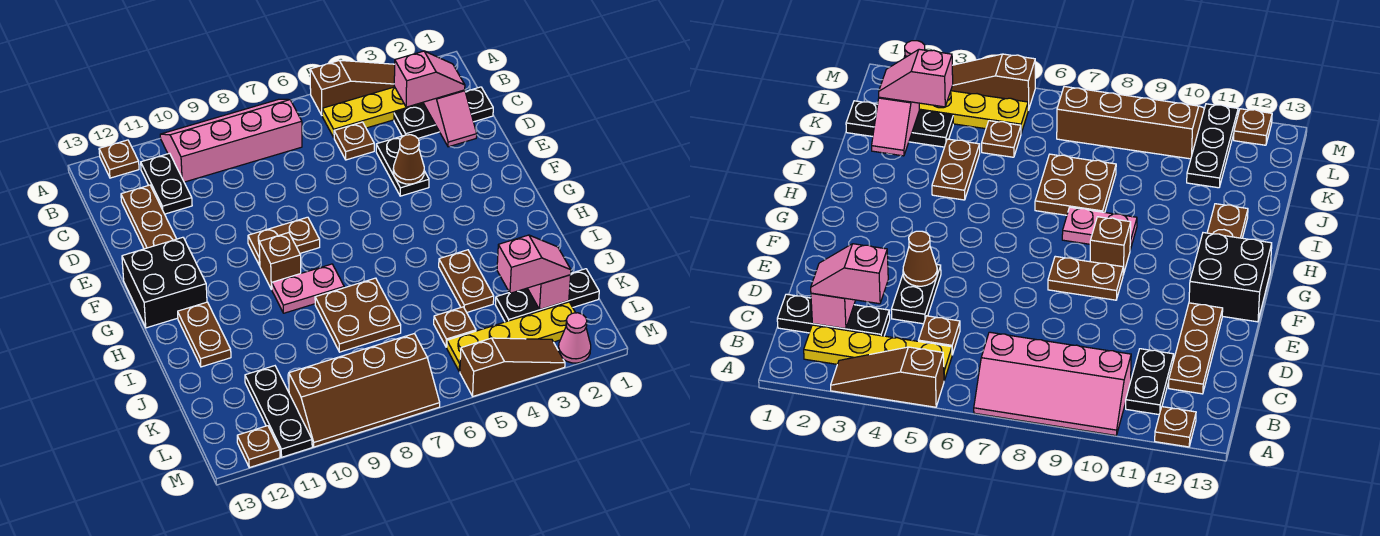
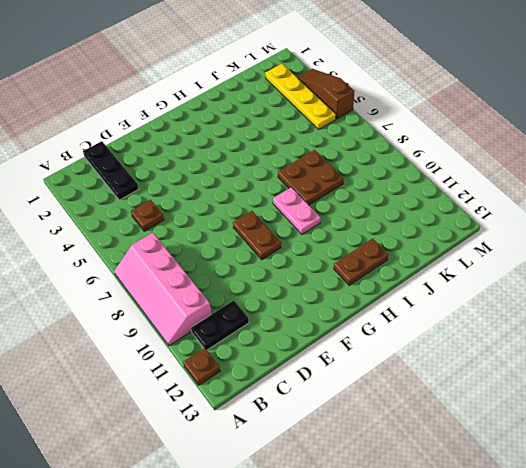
none -> brown 1x3 slope [310,60,395,115]
none -> yellow 1x4 plate [322,87,424,137]
none -> brown 1x3 plate [121,185,176,249]

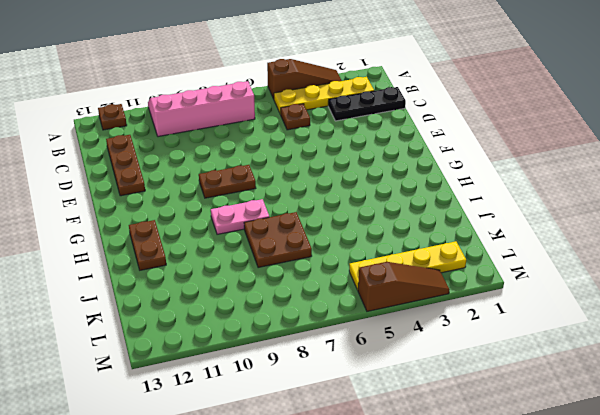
none -> black 1x2 plate [141,153,192,214]
none -> black 1x2 plate [376,136,429,196]
none -> black 2x2 brick [122,237,207,328]

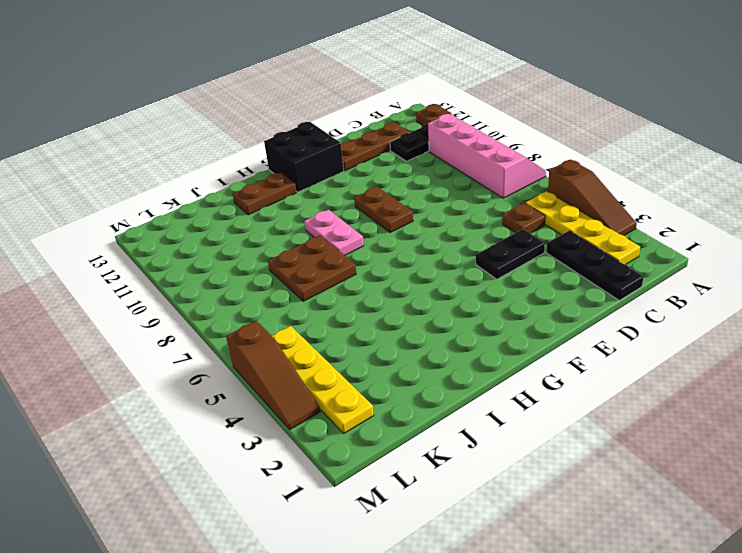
none -> brown 1x1 brick [259,233,301,289]
none -> brown 1x2 plate [439,250,494,312]
none -> black 1x3 plate [495,269,599,322]

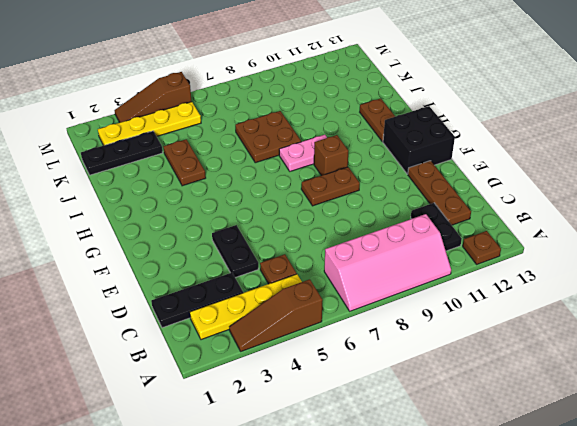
none -> brown 1x1 plate [434,307,476,347]
none -> black 1x3 plate [245,366,312,457]
none -> brown 2x4 slope [289,334,440,447]

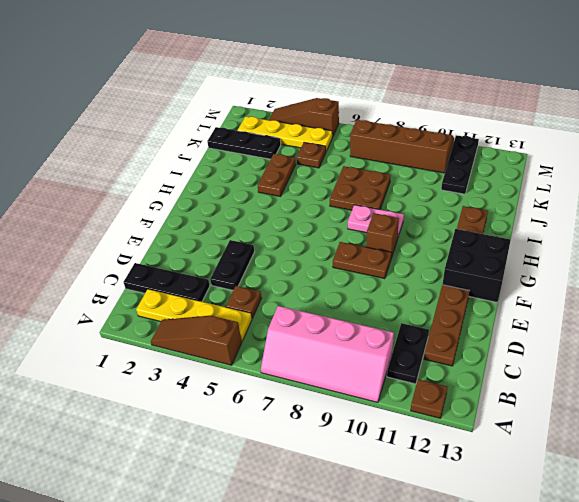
none -> pink 1x1 cone [558,313,591,363]
none -> brown 1x1 plate [237,426,280,468]
none -> pink 1x2 slope [424,90,477,147]

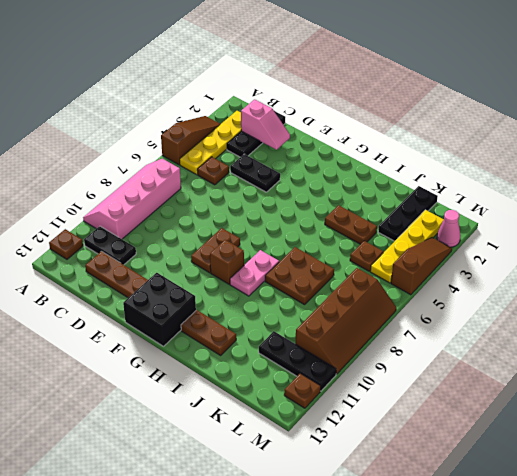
none -> brown 1x1 cone [393,135,424,184]
none -> pink 1x2 slope [528,275,571,309]
none -> pink 1x2 slope [394,51,465,107]

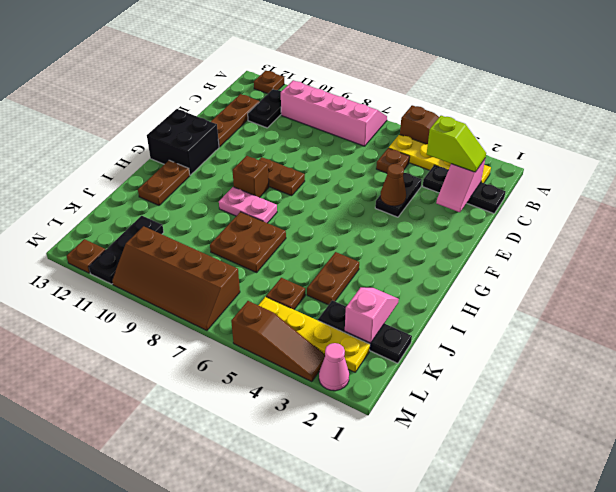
lime 1x2 slope [427,116,486,172] -> pink 1x2 slope [394,51,465,107]
none -> pink 1x2 slope [497,235,571,293]

